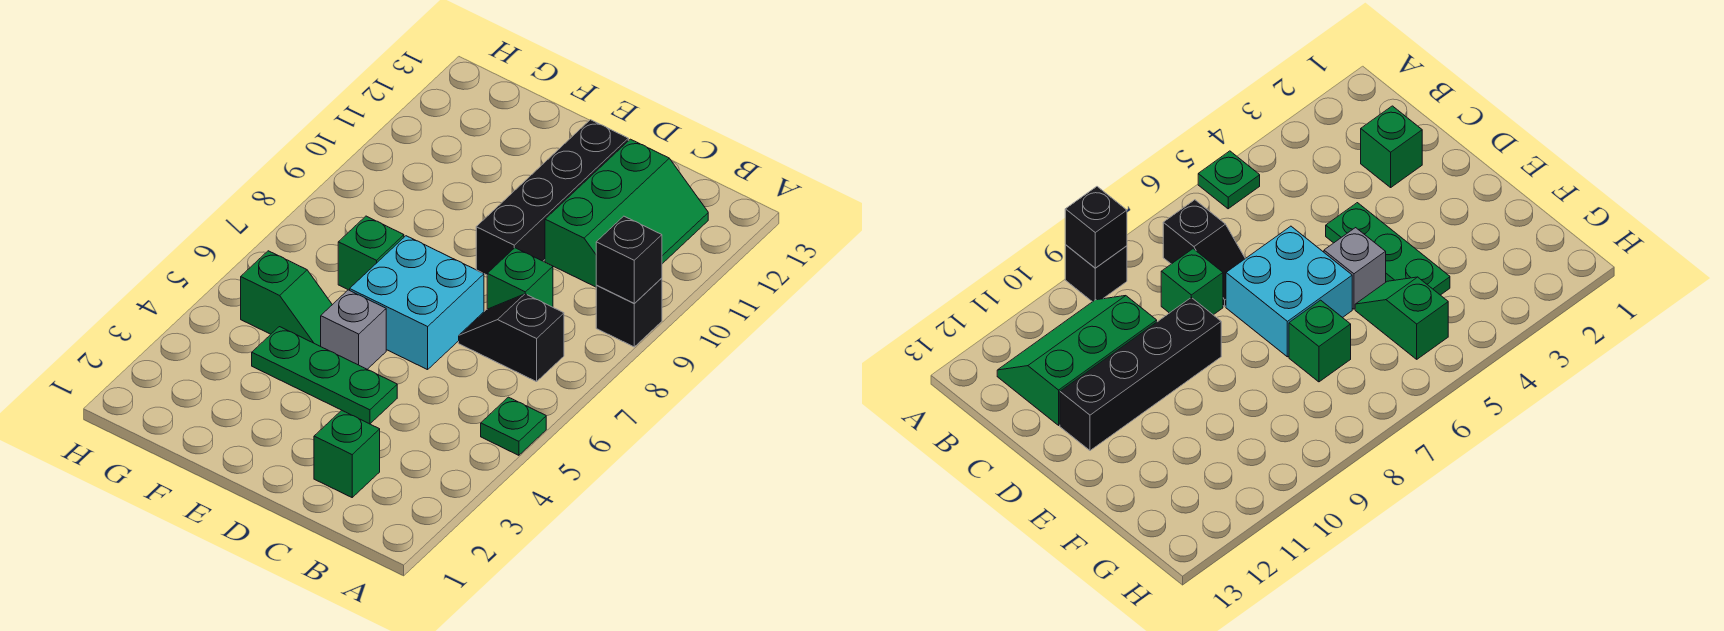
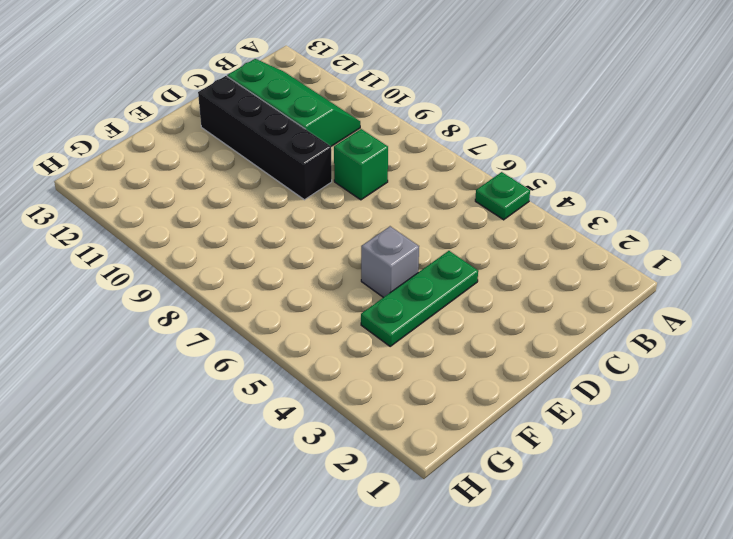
none -> black 1x1 brick [596,278,662,347]
none -> black 1x2 slope [459,294,564,382]
none -> green 1x1 brick [314,410,380,497]

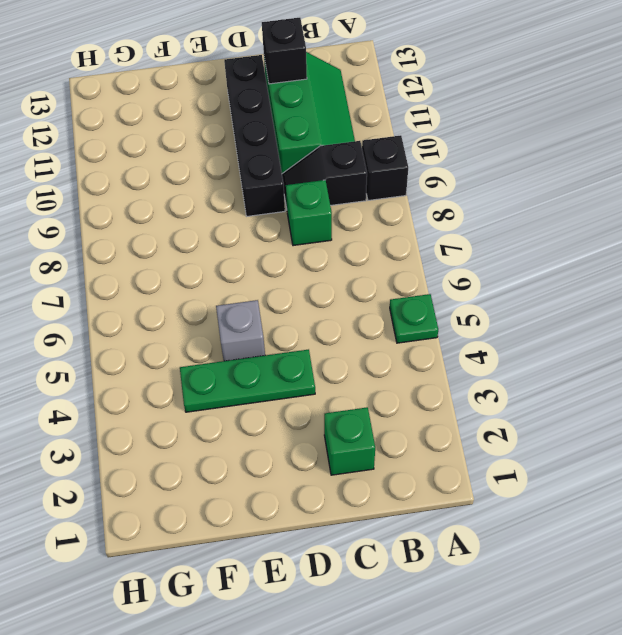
black 1x2 slope [282,141,367,208] -> black 1x2 slope moved to [459,294,564,382]
black 1x1 brick [262,18,307,84] -> black 1x1 brick moved to [596,216,662,303]
none -> cyan 2x2 brick [350,236,484,370]
none -> green 1x2 slope [241,251,332,346]
none -> green 1x1 brick [338,216,404,290]

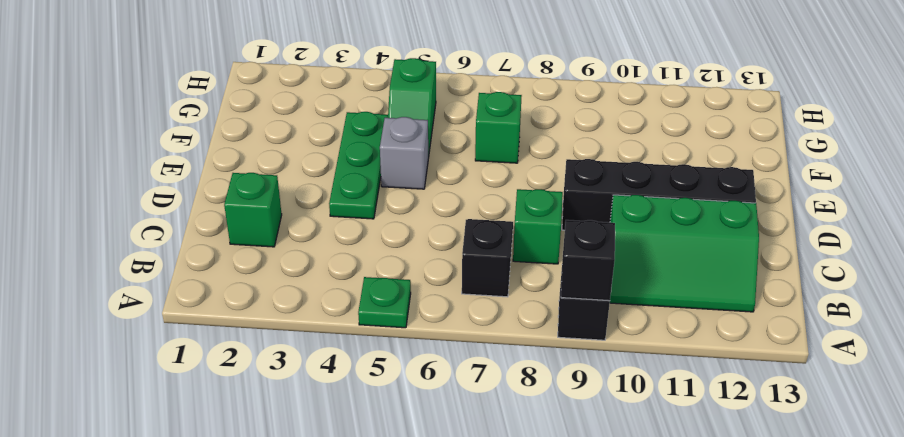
none -> cyan 2x2 brick [350,236,484,370]

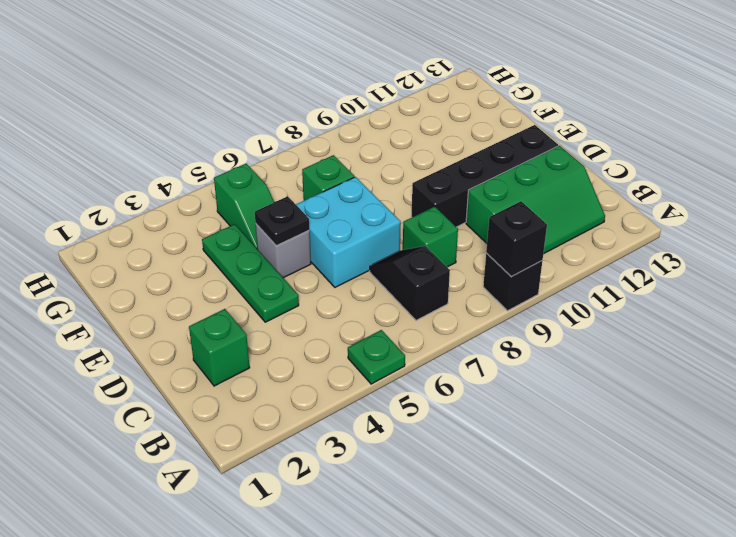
black 1x1 plate [255,196,309,246] -> none

